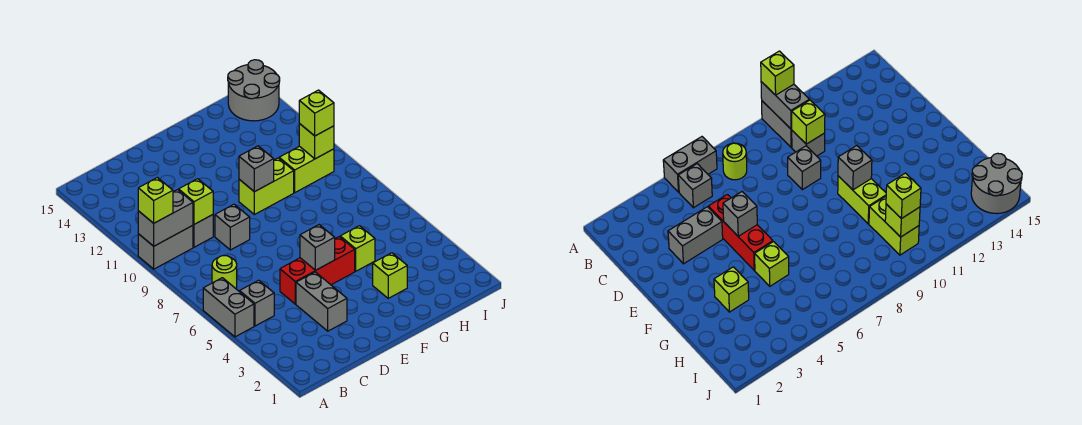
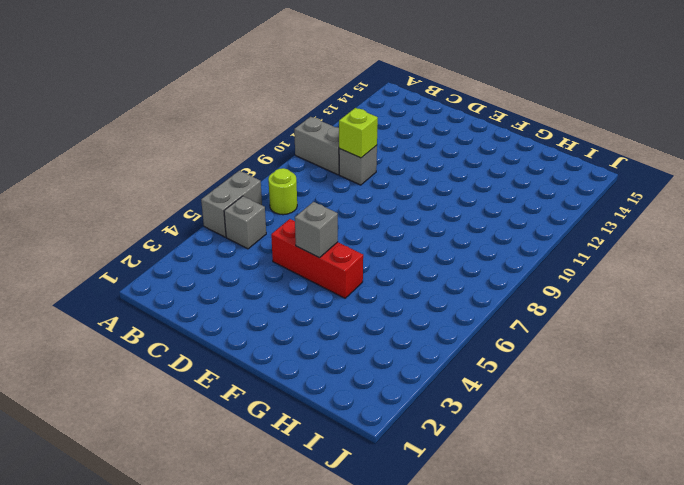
none -> grey 1x2 brick [296,272,347,331]
none -> grey 1x1 brick [215,204,250,250]
none -> lime 1x2 brick [239,158,294,215]

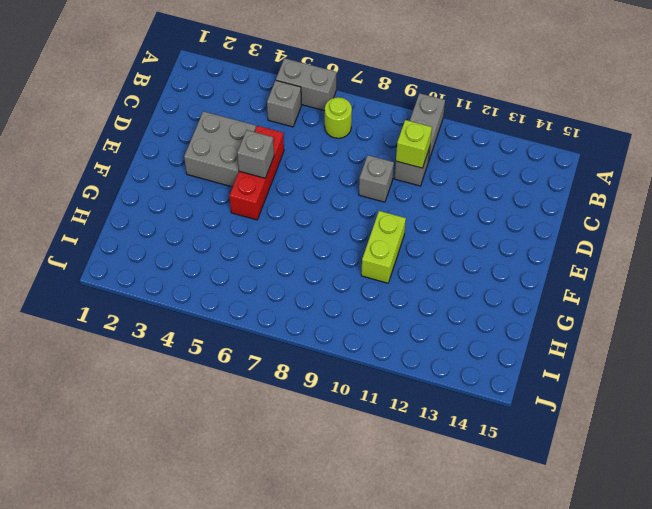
grey 2x2 brick [184,111,256,187] -> grey 1x2 brick [296,272,347,331]
none -> lime 1x1 brick [373,253,407,298]
none -> lime 1x1 brick [340,226,375,271]
none -> lime 1x2 brick [279,146,334,192]

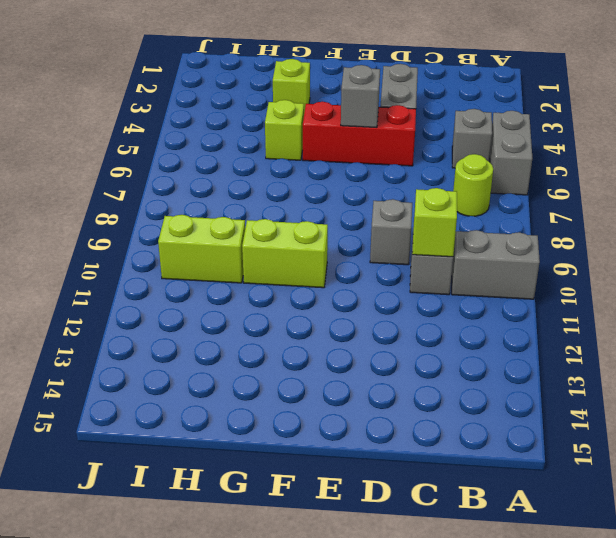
none -> grey 2x2 round brick [228,60,280,121]
none -> grey 1x2 brick [138,190,193,246]
none -> grey 1x1 brick [239,146,274,192]

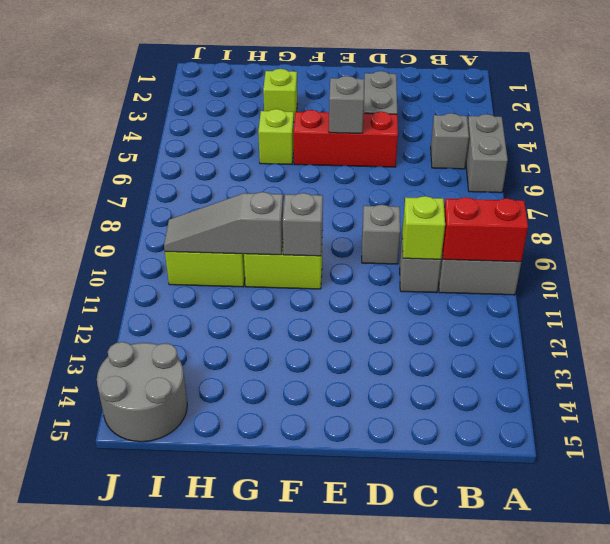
red 1x2 brick [442,197,528,262] -> grey 1x2 brick [138,190,193,246]
grey 1x3 slope [164,192,283,255] -> lime 1x1 brick [299,124,334,159]
none -> lime 1x1 round brick [212,256,237,288]
none -> lime 1x1 brick [138,178,173,223]
none -> lime 1x1 brick [299,90,334,136]

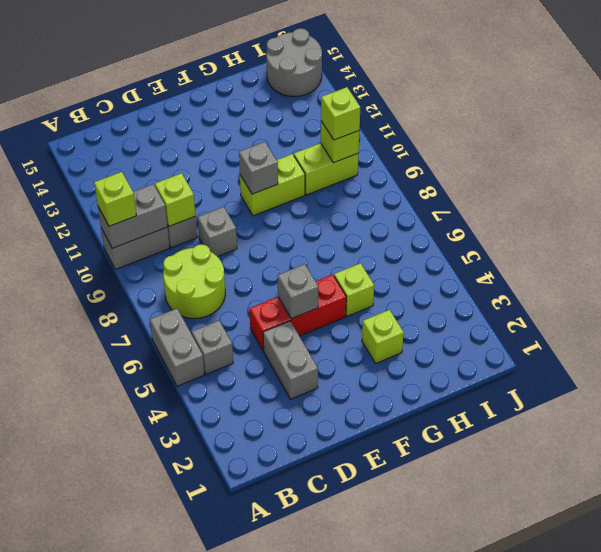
lime 2x2 round brick [163,244,225,318] -> lime 1x1 round brick [212,256,237,288]

